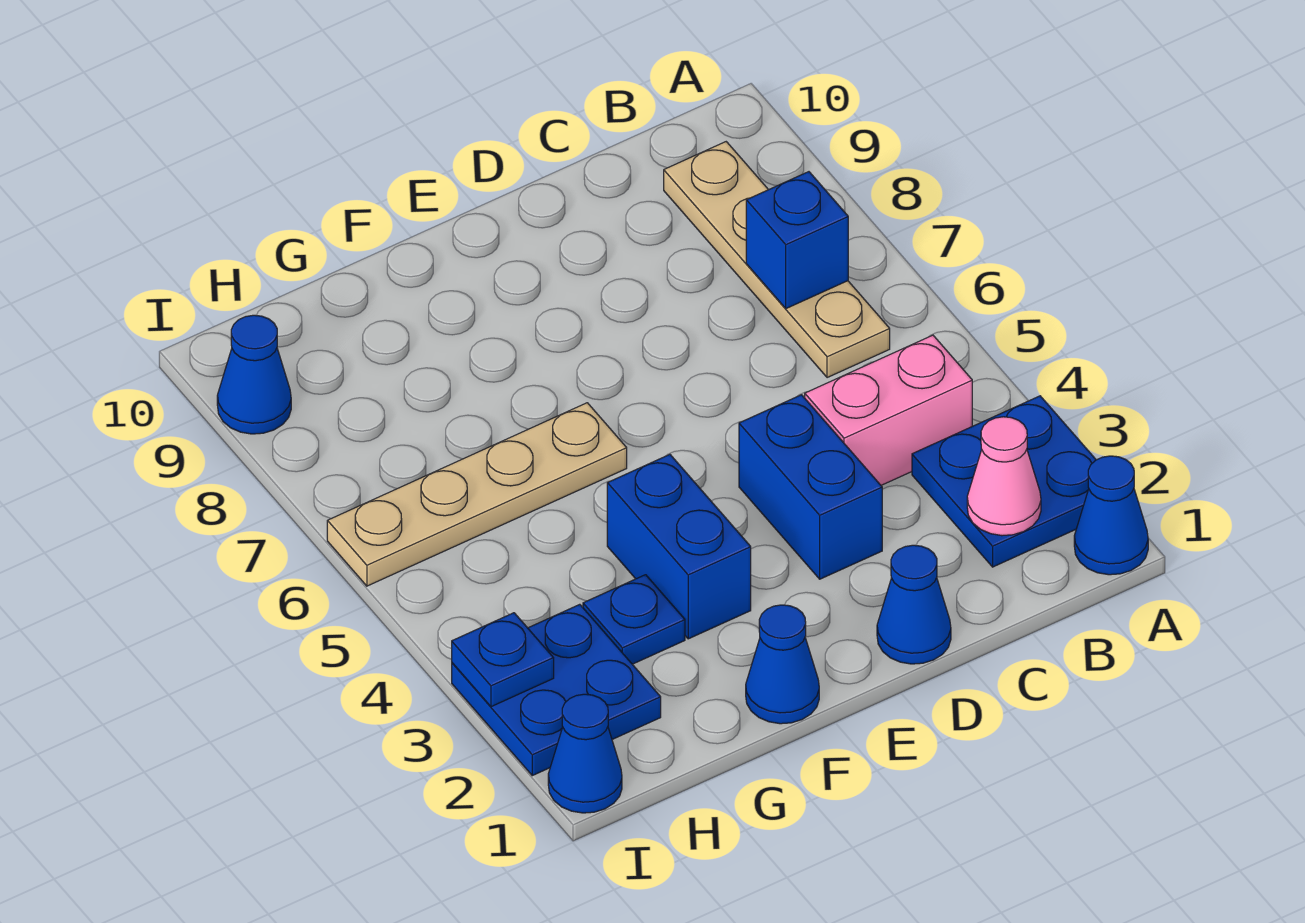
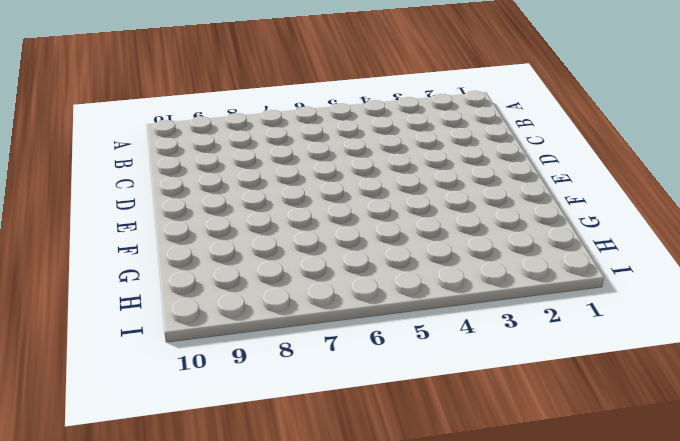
none -> blue 1x1 cone [1074,456,1148,575]
none -> blue 2x2 plate [912,396,1096,567]
none -> pink 1x2 brick [805,335,972,485]

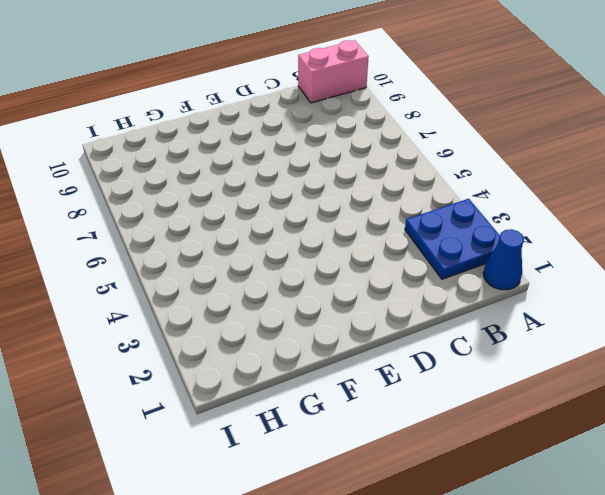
pink 1x2 brick [298,40,369,103] -> pink 1x2 brick moved to [805,335,972,485]
none -> tan 1x4 plate [664,142,890,378]
none -> blue 1x1 cone [877,545,951,664]
none -> blue 1x2 brick [739,395,882,579]

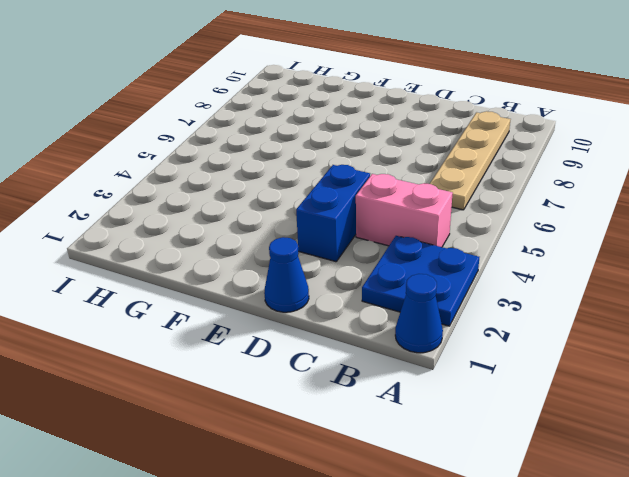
none -> blue 1x1 cone [746,605,819,724]
none -> blue 1x2 brick [607,454,751,639]
none -> tan 1x4 plate [327,403,627,586]

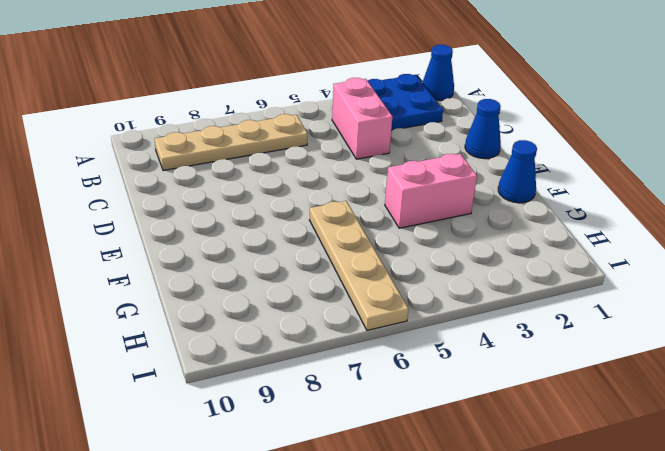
pink 1x2 brick [385,154,477,228] -> blue 1x2 brick [607,454,751,639]
none -> blue 1x2 brick [739,395,882,579]
none -> blue 1x1 plate [583,575,685,664]
none -> blue 2x2 plate [452,604,661,776]

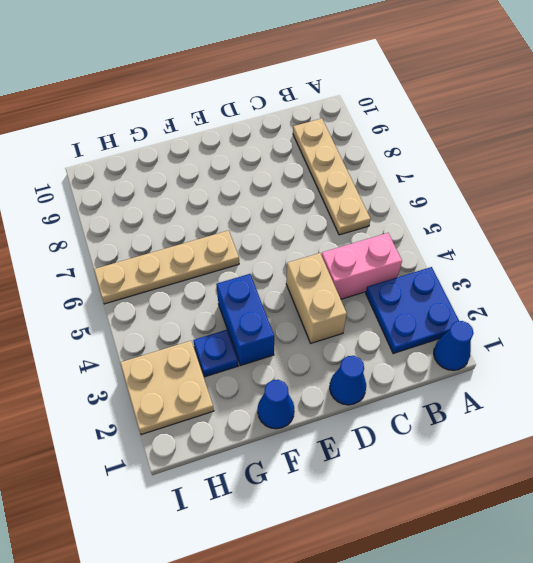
tan 1x2 brick [286,253,347,343] -> blue 1x2 brick [739,395,882,579]
tan 2x2 plate [120,341,214,435] -> blue 2x2 plate [452,604,661,776]
none -> blue 1x1 cone [548,694,622,813]
none -> blue 1x1 cone [217,315,291,434]
none -> pink 1x1 cone [967,417,1041,536]

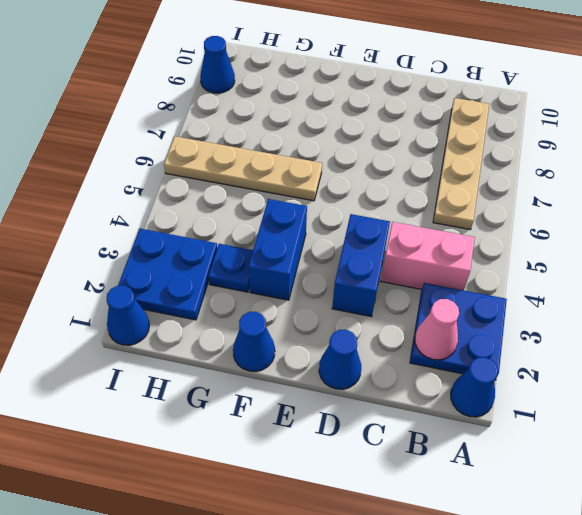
none -> blue 1x1 brick [746,172,848,309]
none -> blue 1x1 plate [452,613,554,707]

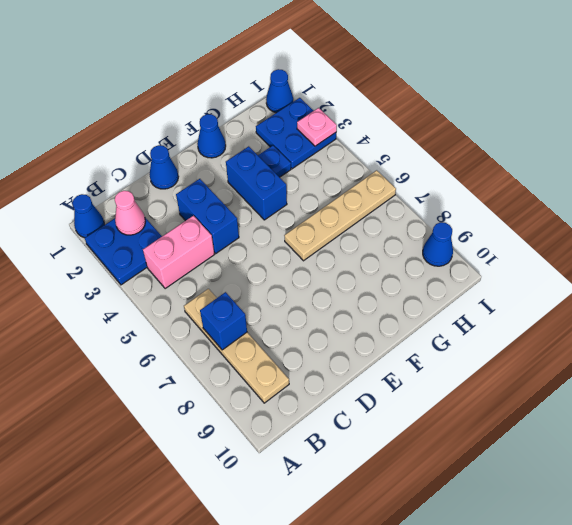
pink 1x1 plate [297,108,337,146] -> blue 1x1 plate [452,613,554,707]

